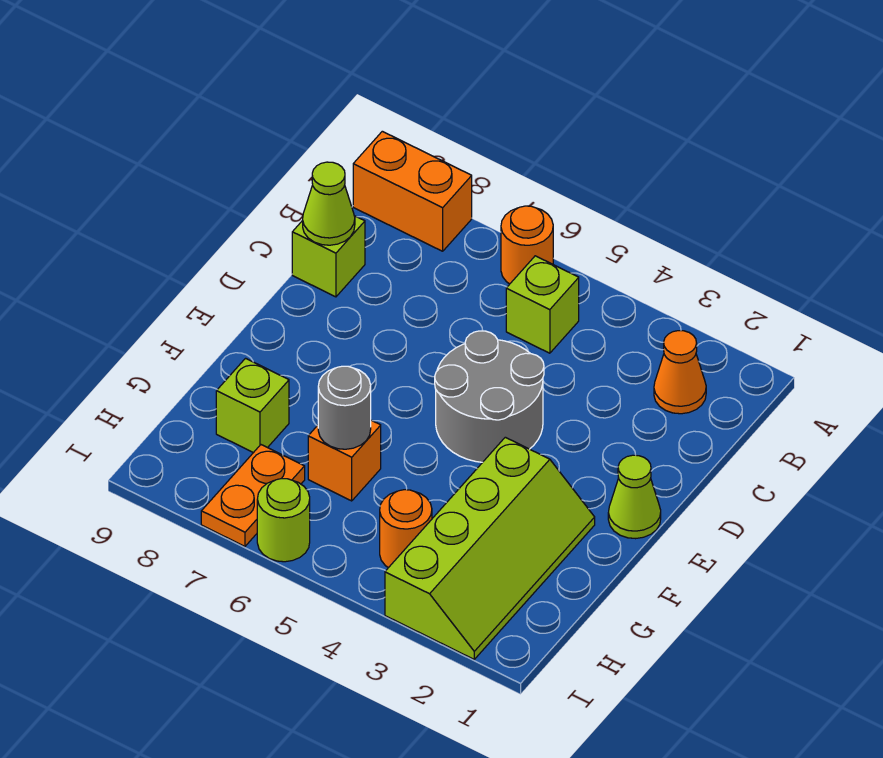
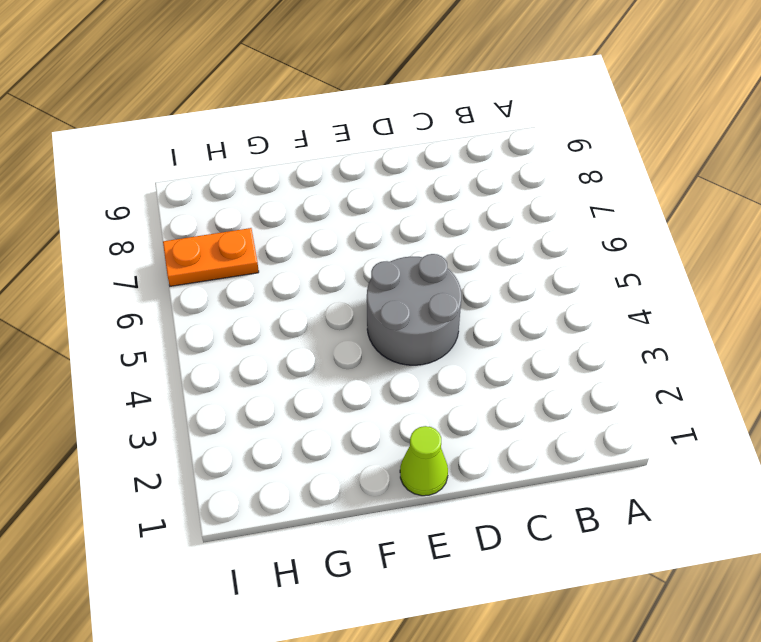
none -> orange 1x1 round brick [501,206,553,284]
none -> orange 1x2 brick [353,131,472,251]
none -> orange 1x1 cone [654,331,706,414]

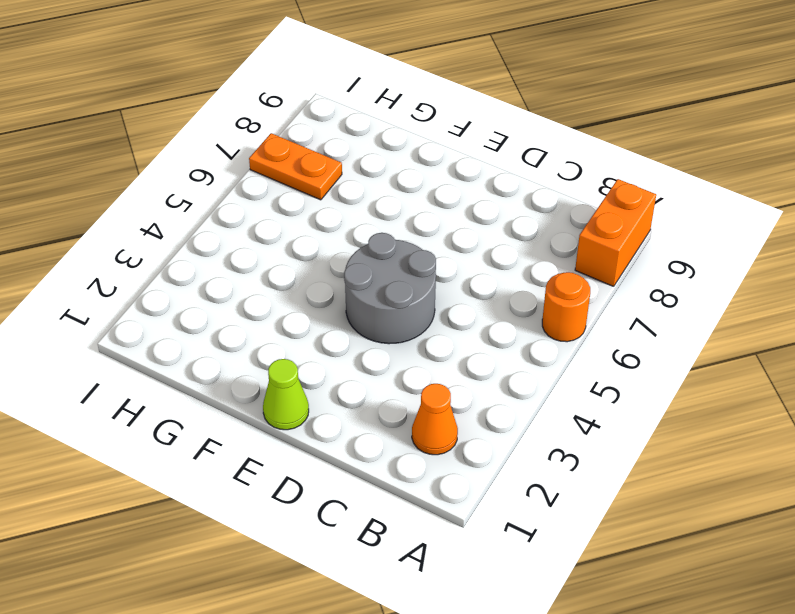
none -> lime 1x1 brick [506,256,579,353]
none -> lime 1x1 brick [292,216,365,297]
none -> lime 2x4 slope [385,437,595,659]

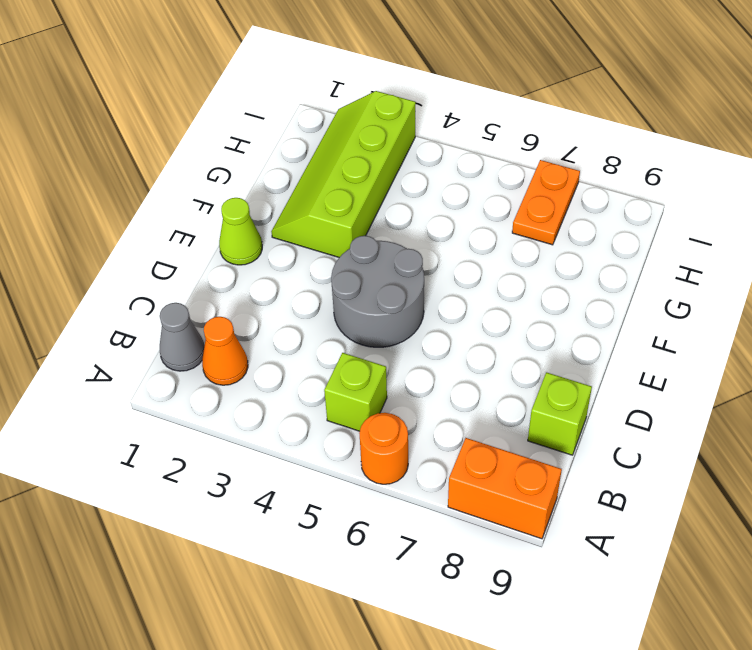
grey 1x1 cone [160,303,205,371] -> none
none -> orange 1x1 brick [308,420,381,501]
none -> lime 1x1 brick [216,358,289,453]
none -> orange 1x1 round brick [380,490,432,568]

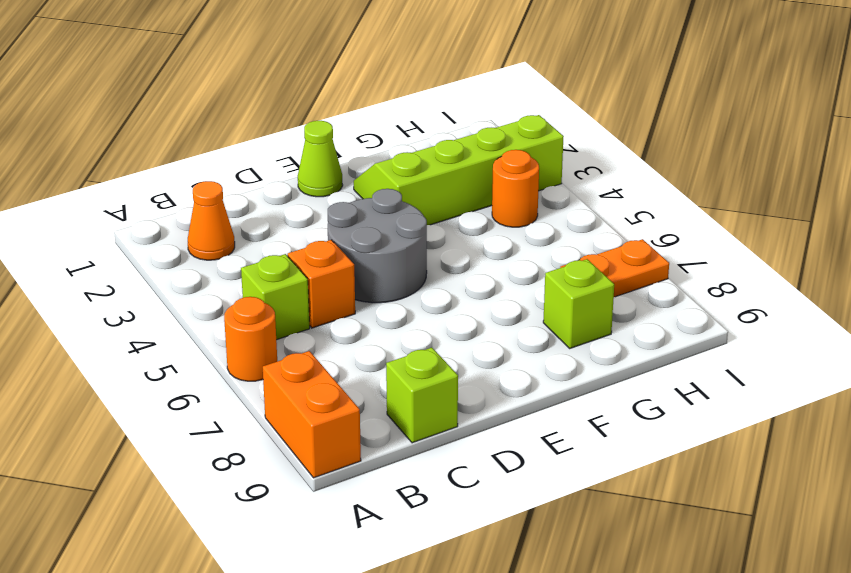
orange 1x1 brick [288,240,355,328] -> orange 1x1 brick moved to [308,420,381,501]
none -> lime 1x1 round brick [257,479,310,562]
none -> lime 1x1 cone [303,162,355,245]
none -> grey 1x1 round brick [318,366,371,449]

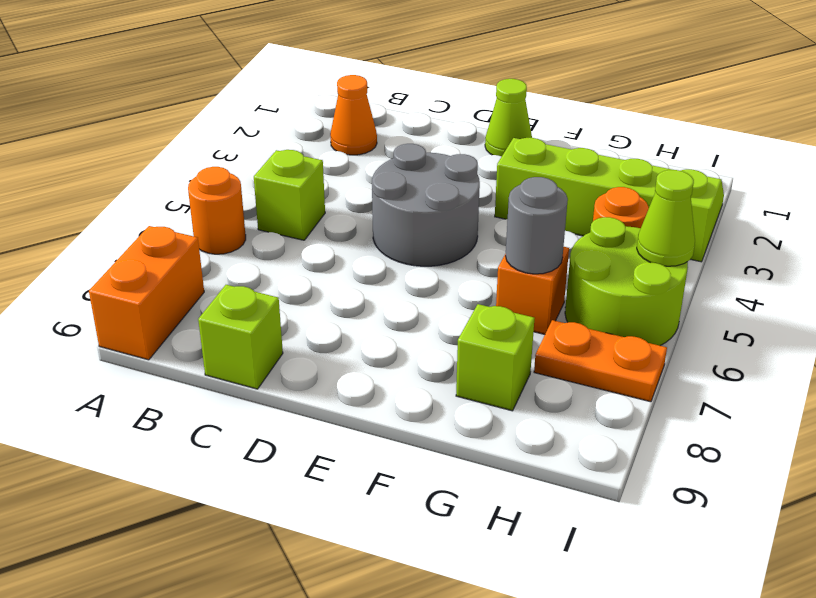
lime 2x2 round brick [565,217,688,346] -> lime 1x1 round brick [257,479,310,562]
lime 1x1 cone [637,170,695,266] -> lime 1x1 cone moved to [303,162,355,245]

